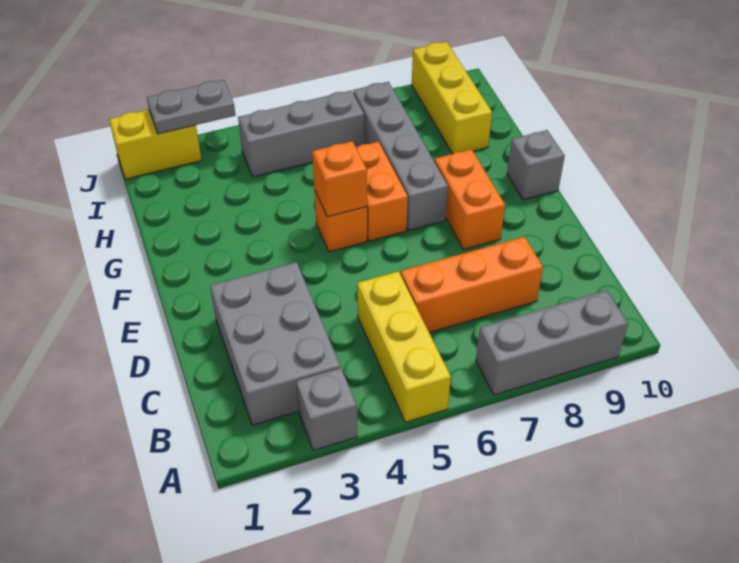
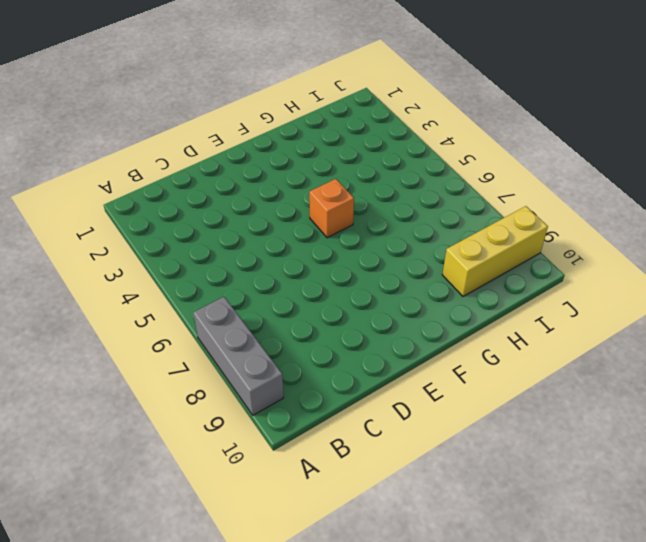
none -> grey 1x1 brick [296,368,357,451]
none -> yellow 1x3 brick [357,271,451,422]
none -> grey 2x3 brick [210,262,340,425]

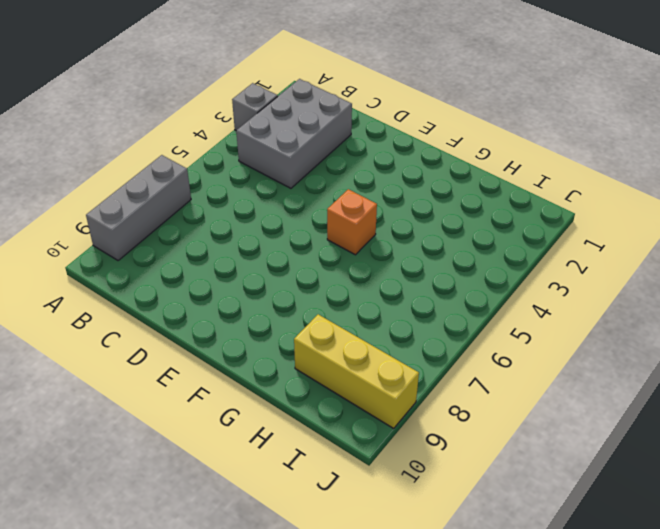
grey 2x3 brick [236,79,352,188] -> grey 2x3 brick turned to [210,262,340,425]
none -> yellow 1x3 brick [357,271,451,422]
none -> orange 1x3 brick [401,237,543,333]
none -> orange 1x2 brick [434,149,505,249]

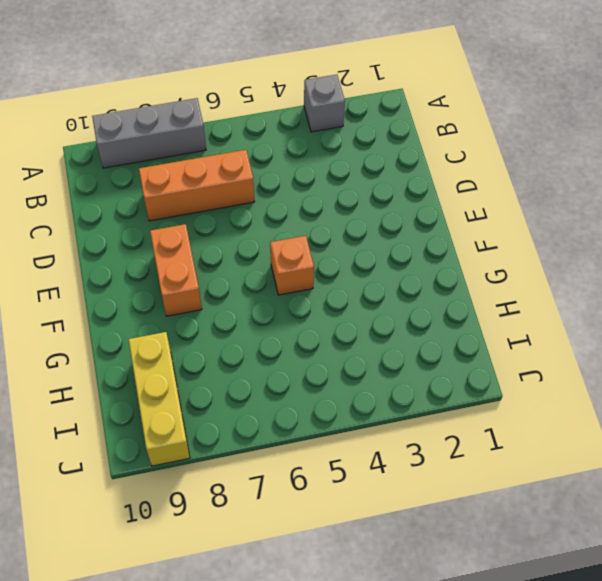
none -> yellow 1x3 brick [357,271,451,422]
none -> grey 2x3 brick [210,262,340,425]
none -> orange 1x2 brick [356,142,408,241]

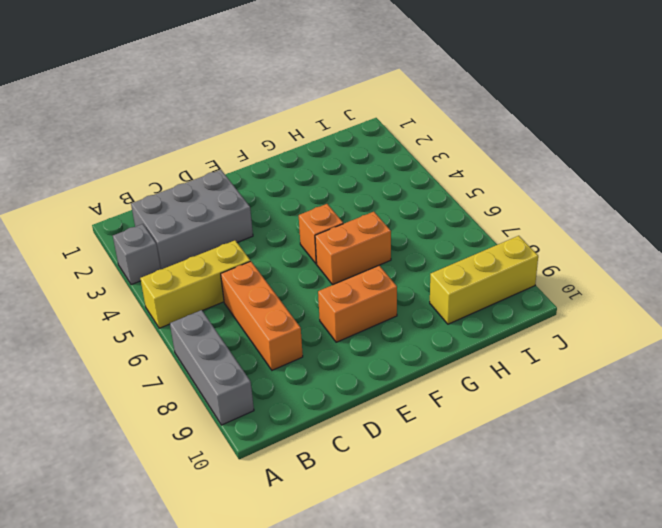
none -> grey 1x4 brick [353,82,448,231]
none -> grey 1x1 brick [507,130,565,200]
none -> grey 1x3 brick [238,90,364,177]

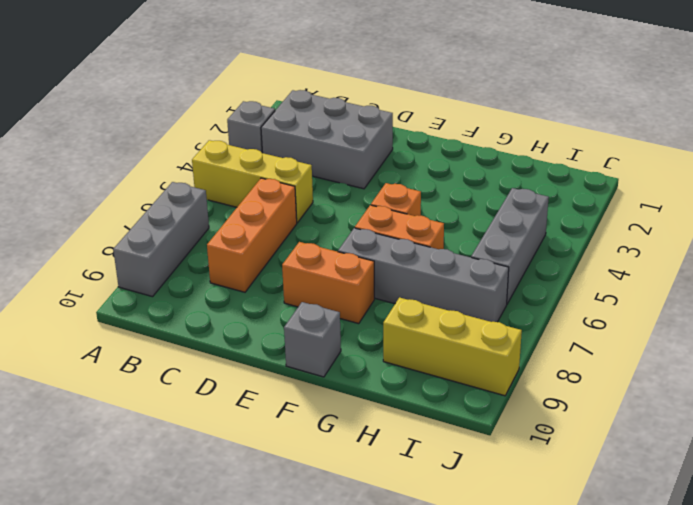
none -> yellow 1x2 brick [109,110,202,179]
none -> orange 1x1 brick [312,141,367,217]
none -> grey 1x2 plate [147,80,235,134]

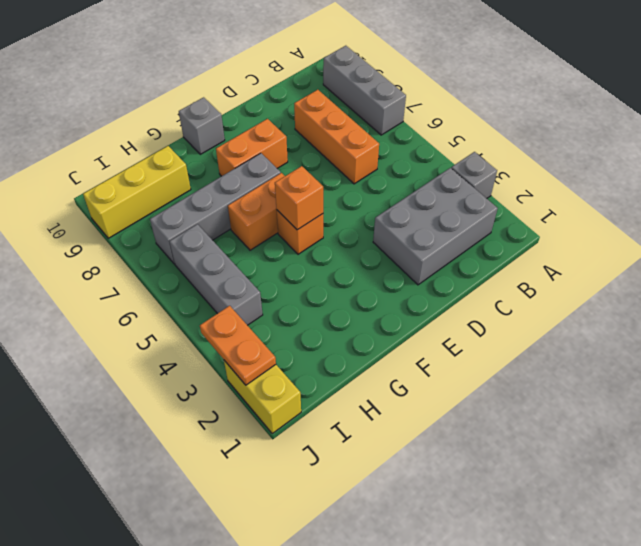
orange 1x2 plate [200,306,276,385] -> grey 1x2 plate [147,80,235,134]
none -> yellow 1x3 brick [357,271,451,422]

